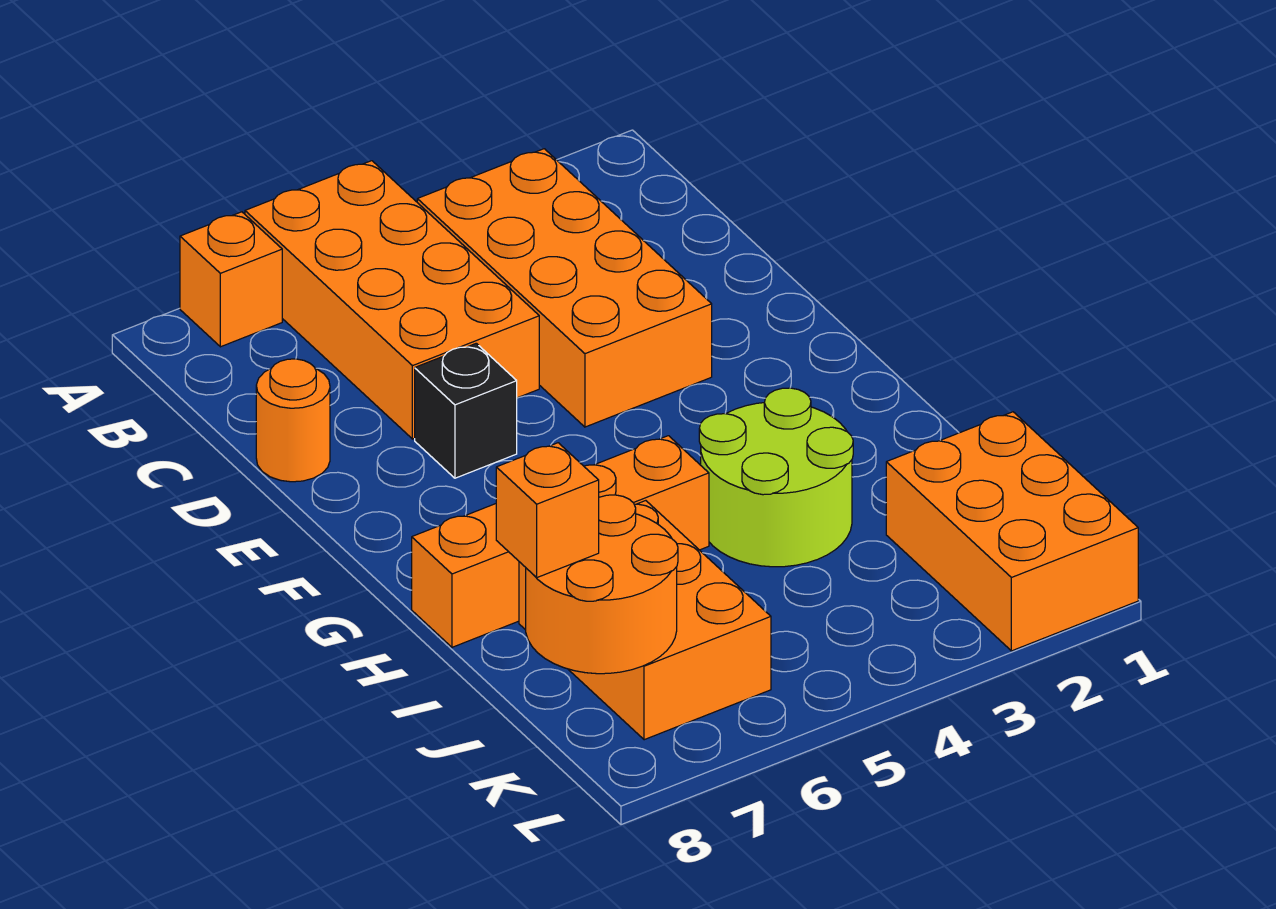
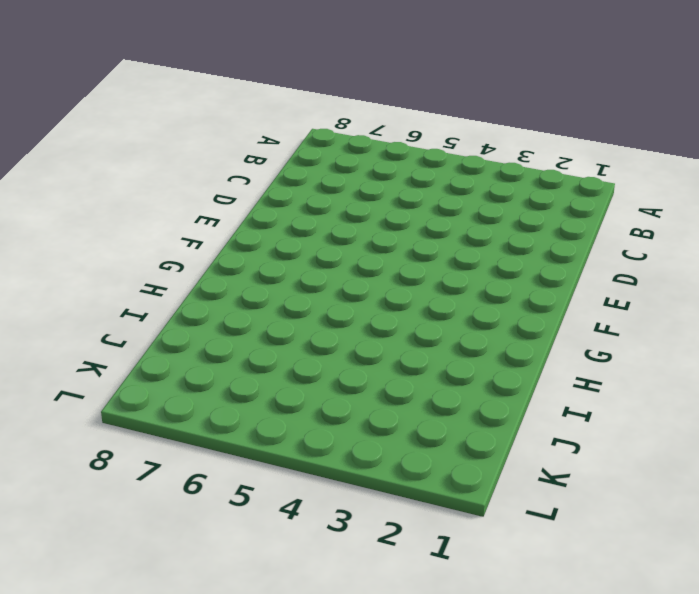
none -> orange 2x4 brick [245,161,539,439]
none -> orange 1x1 brick [180,212,282,347]

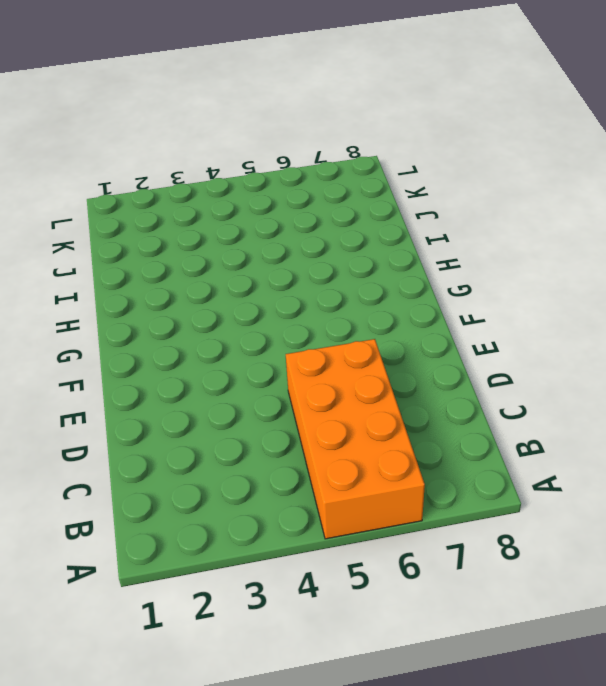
none -> orange 1x1 brick [180,212,282,347]
none -> orange 2x4 brick [417,149,712,427]

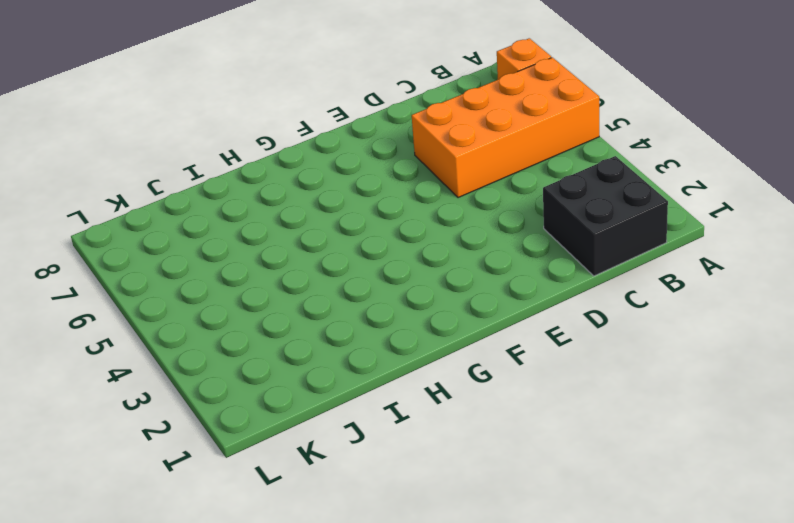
black 2x2 brick [543,156,668,276] -> none
none -> orange 2x4 brick [417,149,712,427]
none -> orange 1x1 round brick [256,359,330,482]

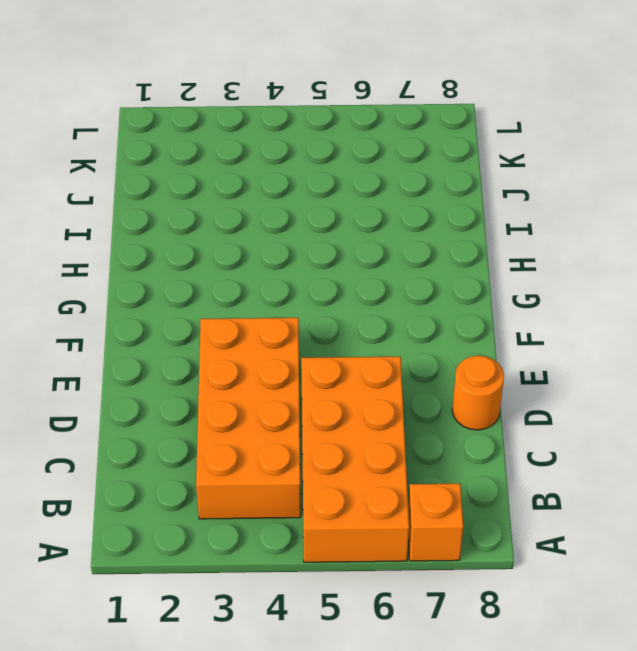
none -> black 1x1 brick [415,343,517,478]
none -> lime 2x2 round brick [699,388,853,567]

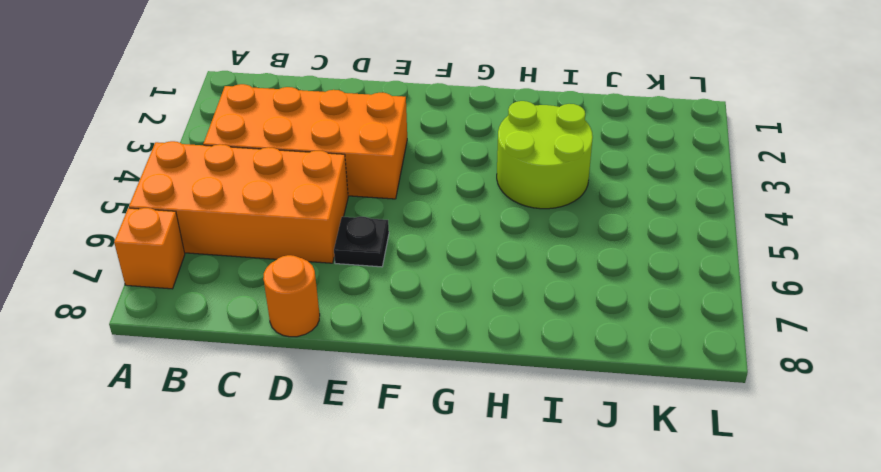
black 1x1 plate [334,217,389,267] -> black 1x1 brick [415,343,517,478]
none -> orange 1x4 brick [412,436,709,647]
none -> orange 2x3 brick [519,501,771,740]

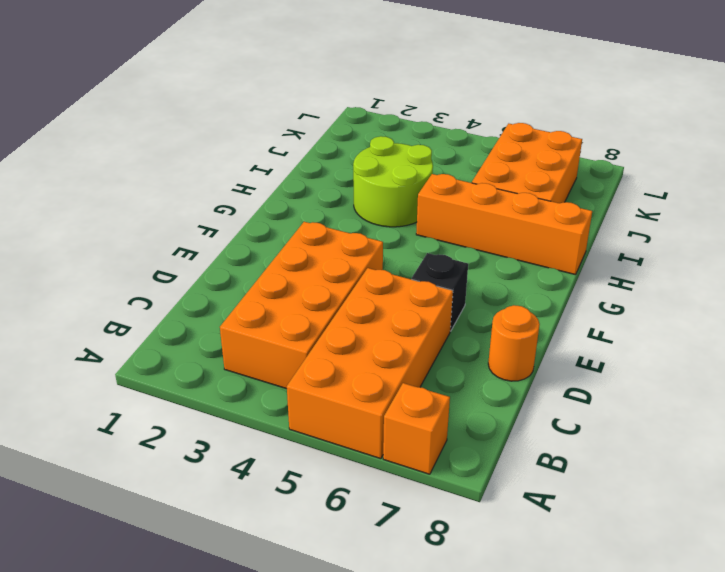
none -> orange 2x3 brick [886,412,1138,651]
none -> orange 2x2 round brick [526,495,678,674]

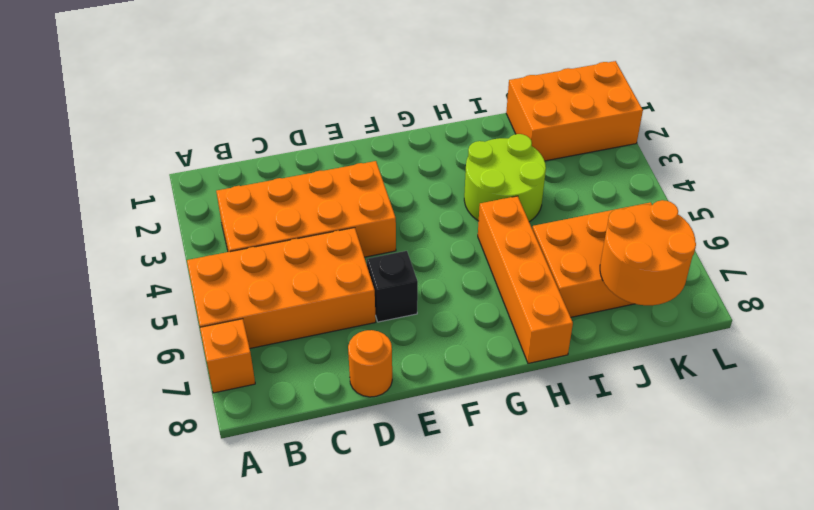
none -> orange 1x1 brick [496,443,599,578]

